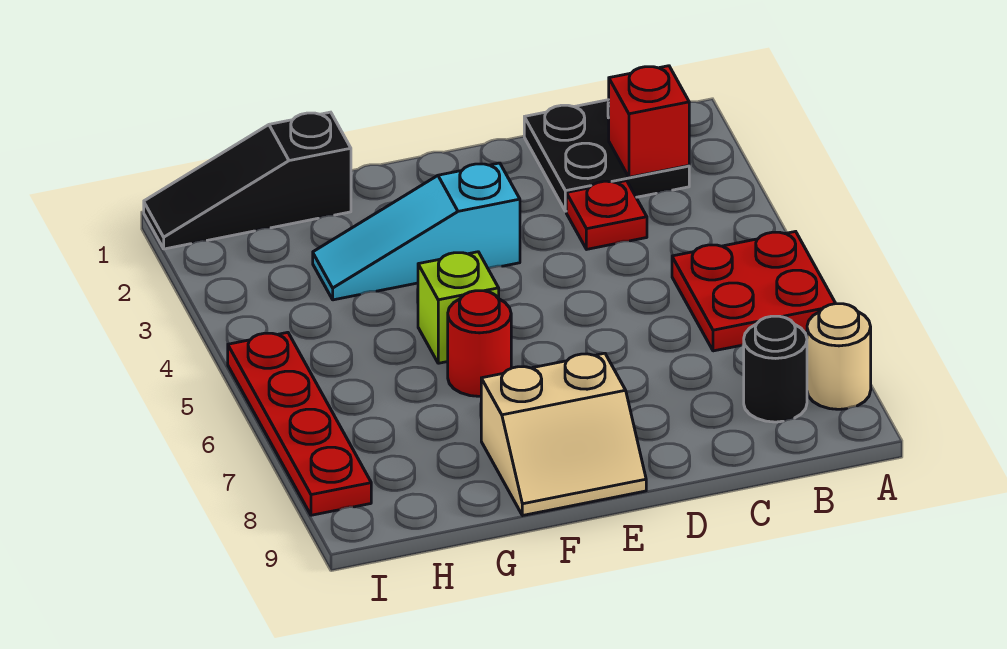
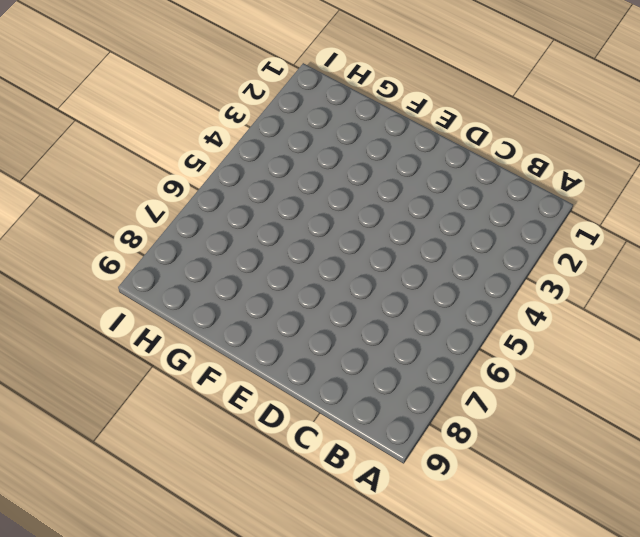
none -> red 2x2 plate [672,231,836,351]
none -> tan 1x1 round brick [807,304,871,409]
none -> black 2x2 plate [524,100,689,211]

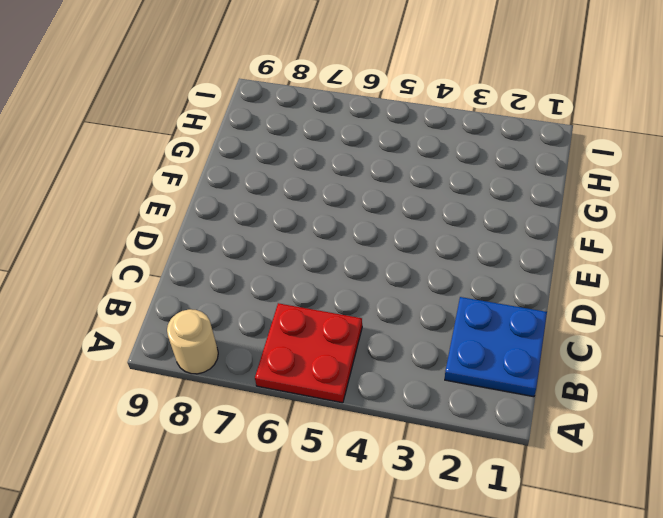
blue 2x2 plate [445,297,547,397] -> black 2x2 plate [524,100,689,211]
none -> black 1x1 round brick [744,316,807,422]
none -> red 1x1 plate [566,181,647,249]
none -> cyan 1x3 slope [313,163,520,300]

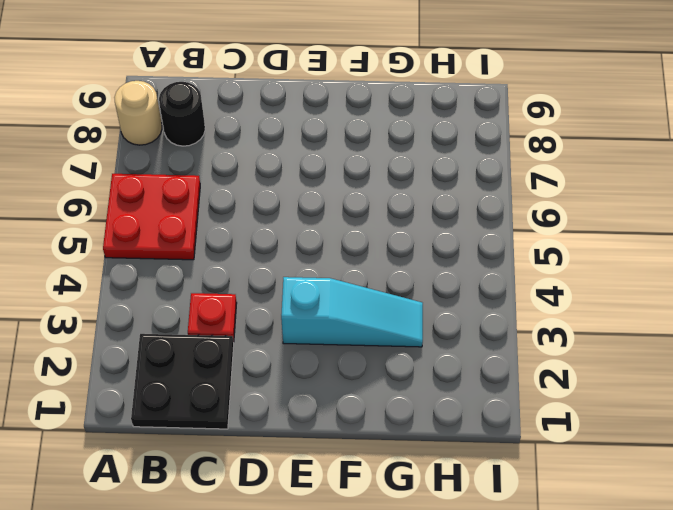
none -> tan 2x2 slope [481,353,646,516]
none -> lime 1x1 brick [418,252,499,363]
none -> red 1x1 round brick [448,291,511,396]

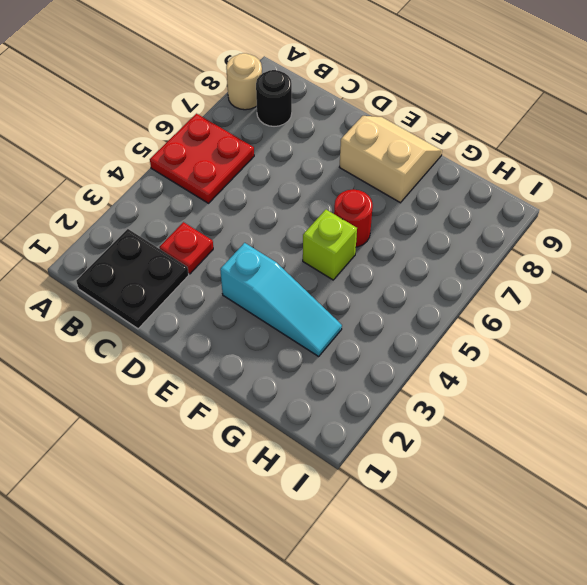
none -> black 1x3 slope [144,112,351,249]
none -> red 1x4 plate [228,332,371,515]
none -> red 1x1 brick [609,66,689,177]

